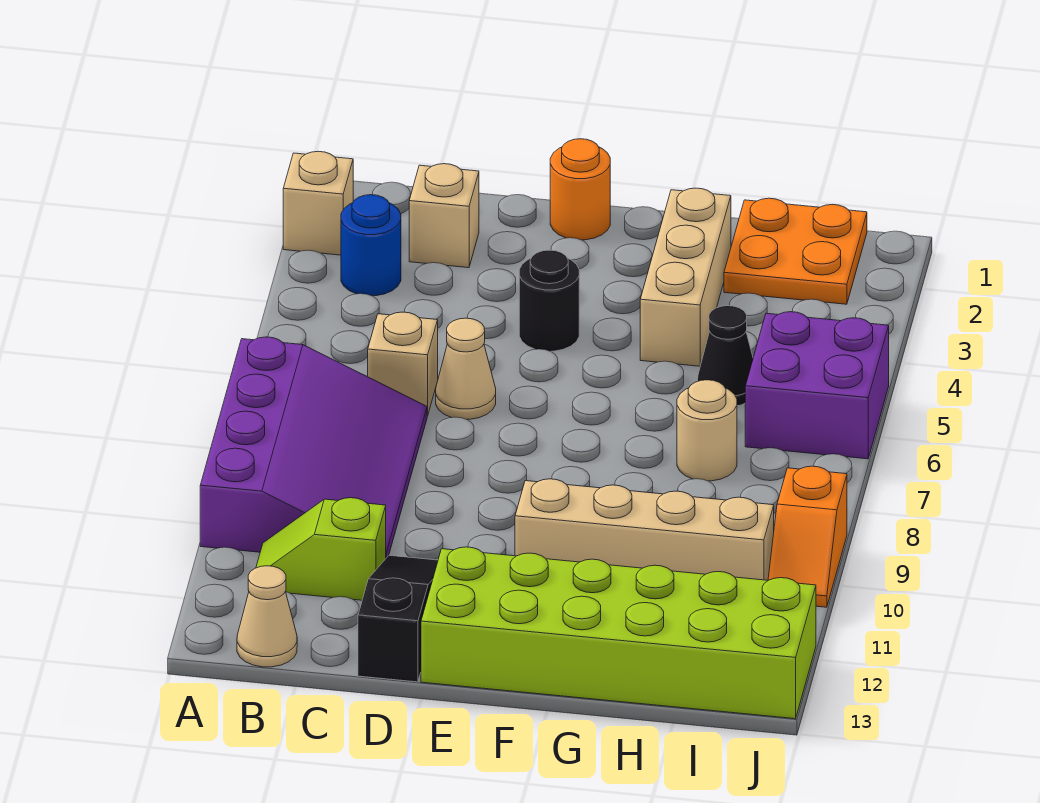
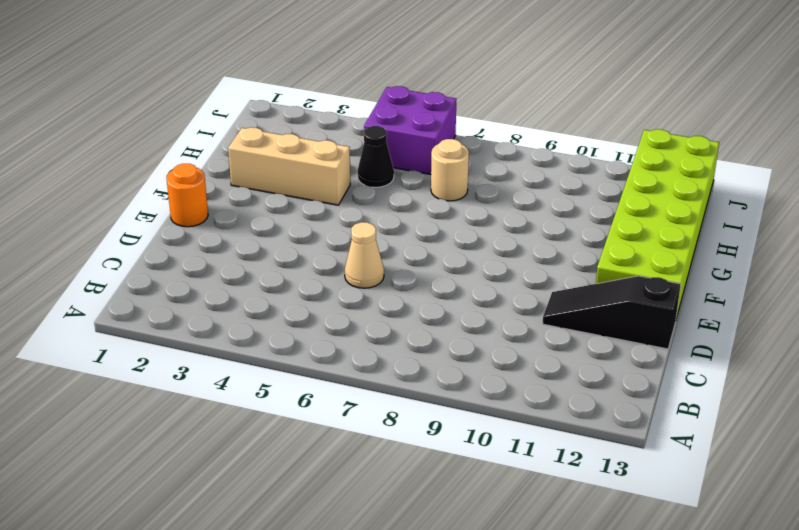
none -> tan 1x1 brick [283,151,353,255]
none -> purple 3x4 slope [200,337,427,558]
none -> blue 1x1 round brick [341,195,401,296]

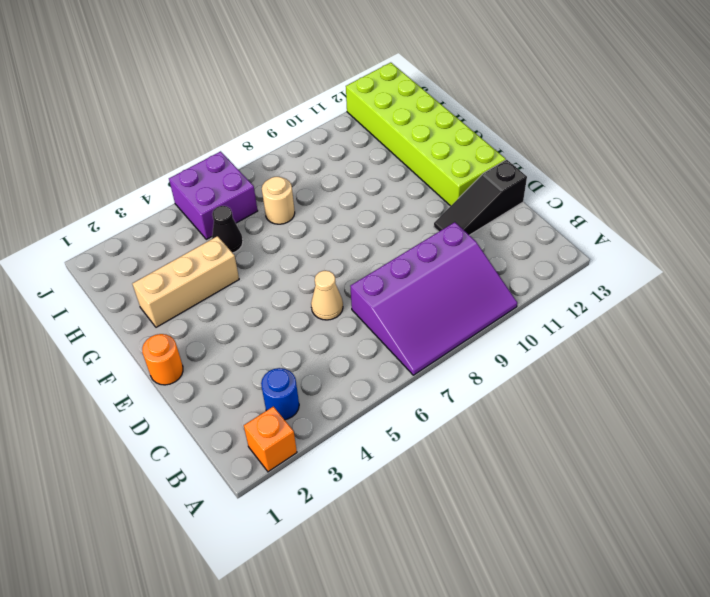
orange 1x1 brick [244,406,297,472] -> tan 1x1 brick [283,151,353,255]
purple 3x4 slope [350,222,517,375] -> purple 3x4 slope turned to [200,337,427,558]
none -> lime 1x2 slope [256,498,386,600]
none -> tan 1x1 cone [237,566,297,667]
none -> tan 1x1 brick [409,164,479,268]

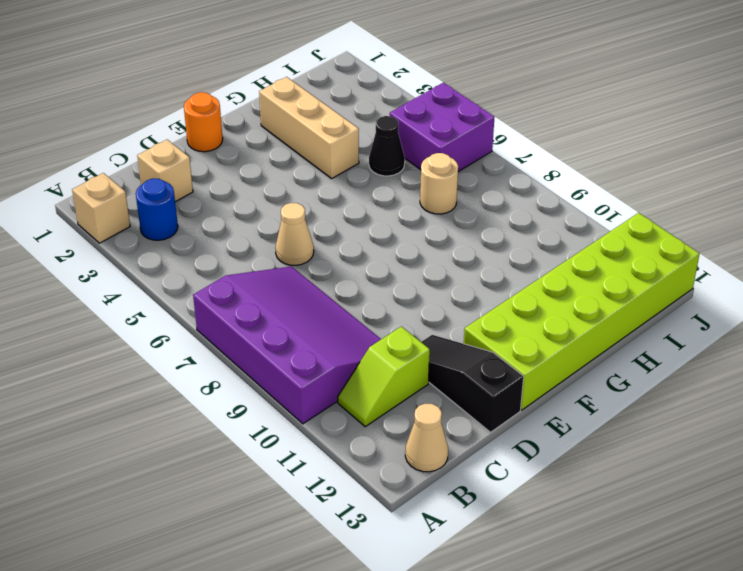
none -> tan 1x1 brick [368,312,438,416]
none -> black 1x1 round brick [519,250,579,351]
none -> tan 1x4 brick [515,479,774,580]

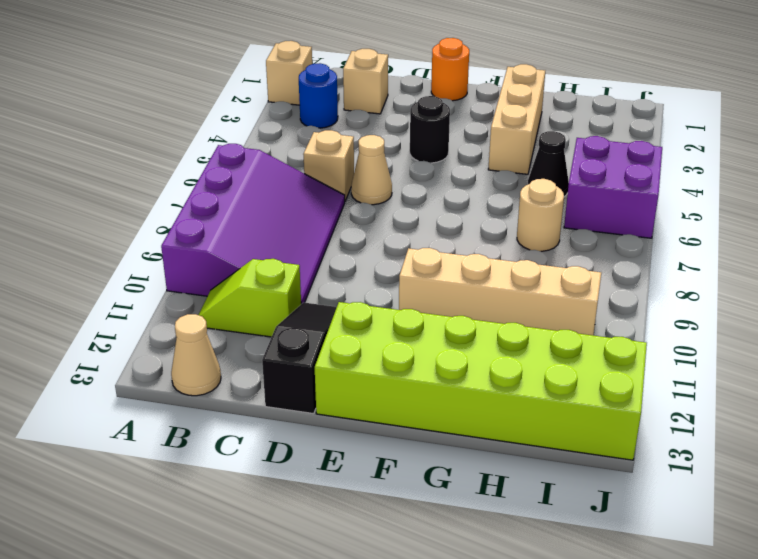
none -> orange 2x2 plate [724,198,867,304]
none -> orange 1x2 slope [768,466,847,607]

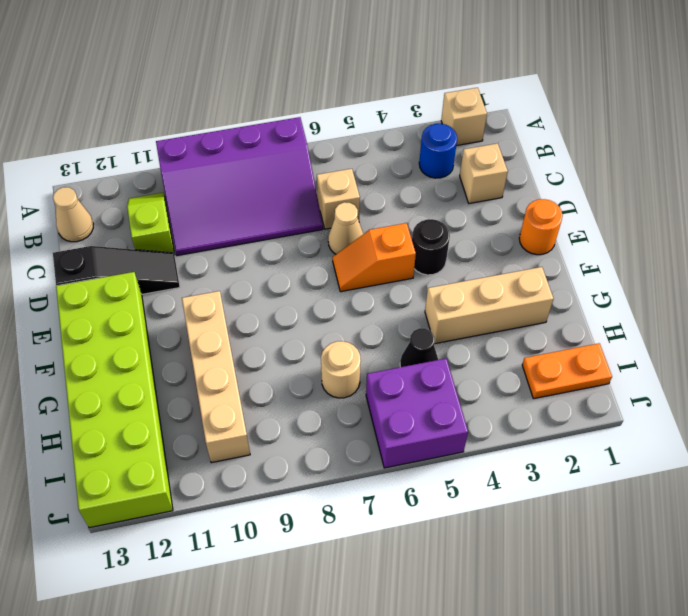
orange 1x2 slope [333,223,416,292] -> orange 1x2 slope moved to [768,466,847,607]
orange 1x2 plate [522,343,612,399] -> orange 2x2 plate [724,198,867,304]

